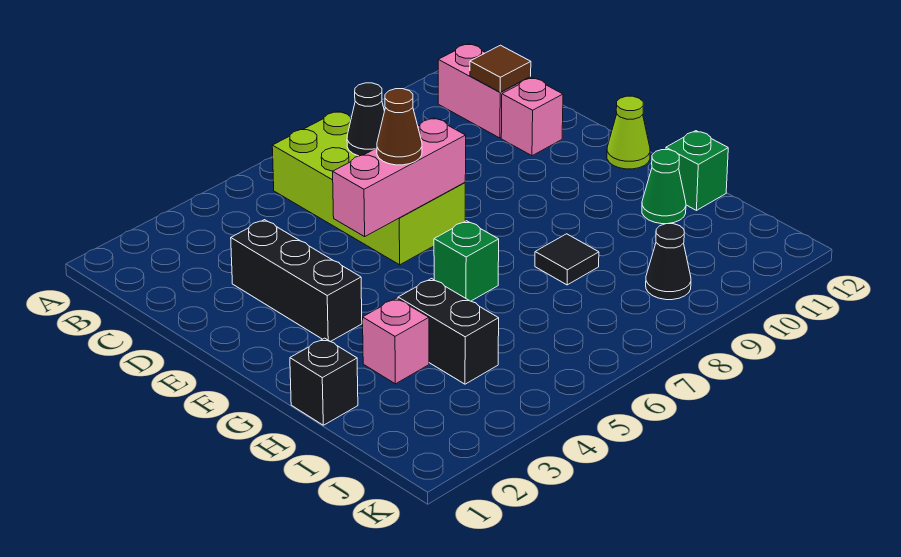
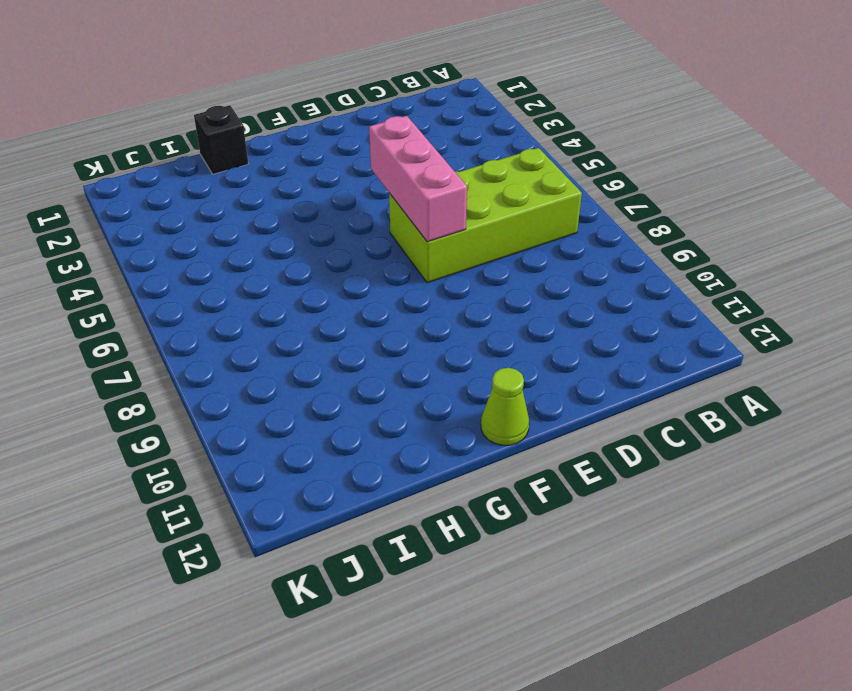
none -> pink 1x2 brick [438,44,531,138]
none -> black 1x3 brick [231,220,362,342]
none -> pink 1x1 brick [501,78,563,156]

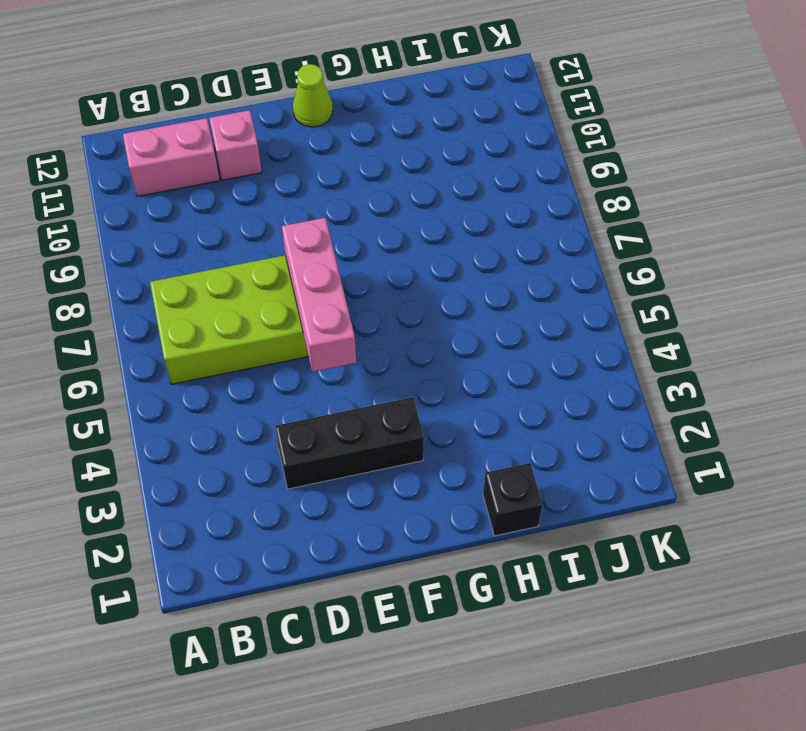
none -> green 1x1 brick [434,221,499,301]
none -> pink 1x1 brick [363,298,429,384]
none -> black 1x2 brick [398,279,499,384]

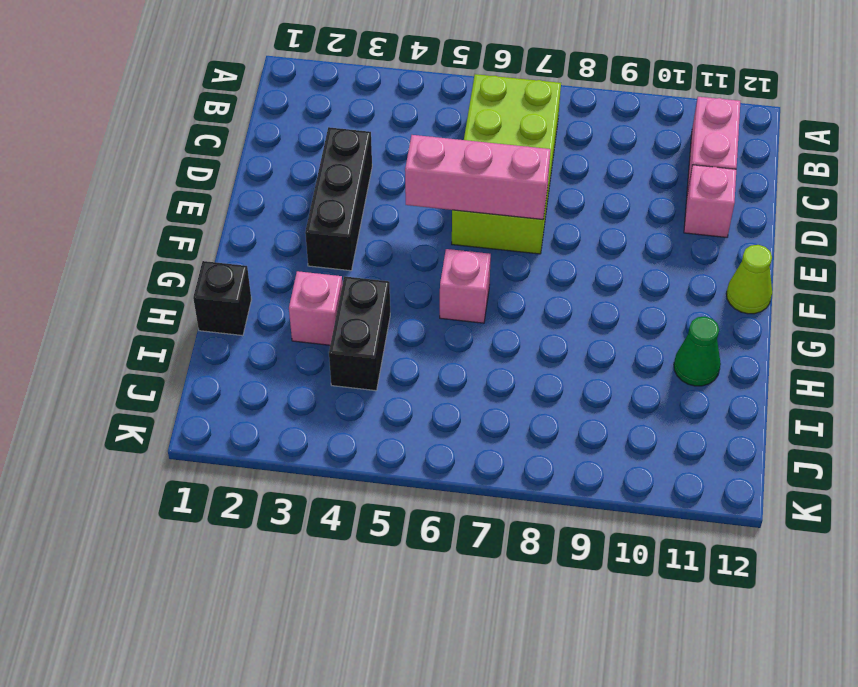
pink 1x1 brick [440,249,491,323] -> green 1x1 brick [434,221,499,301]
none -> black 1x1 tile [535,234,599,285]
none -> green 1x1 brick [666,131,728,210]
none -> black 1x1 cone [646,224,691,300]

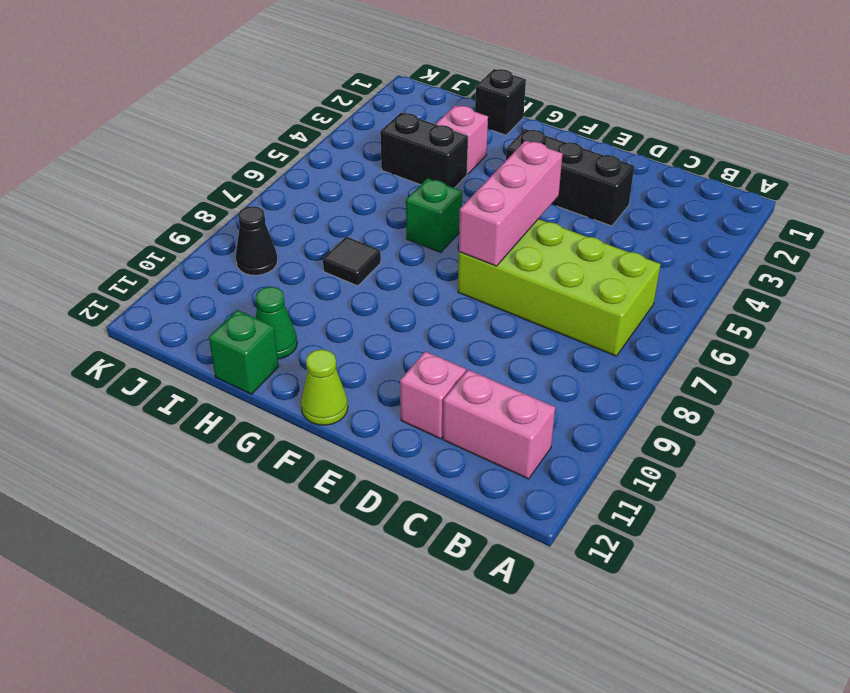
none -> black 1x1 cone [347,83,384,156]
none -> brown 1x1 tile [470,45,531,92]
none -> brown 1x1 cone [377,89,422,165]

